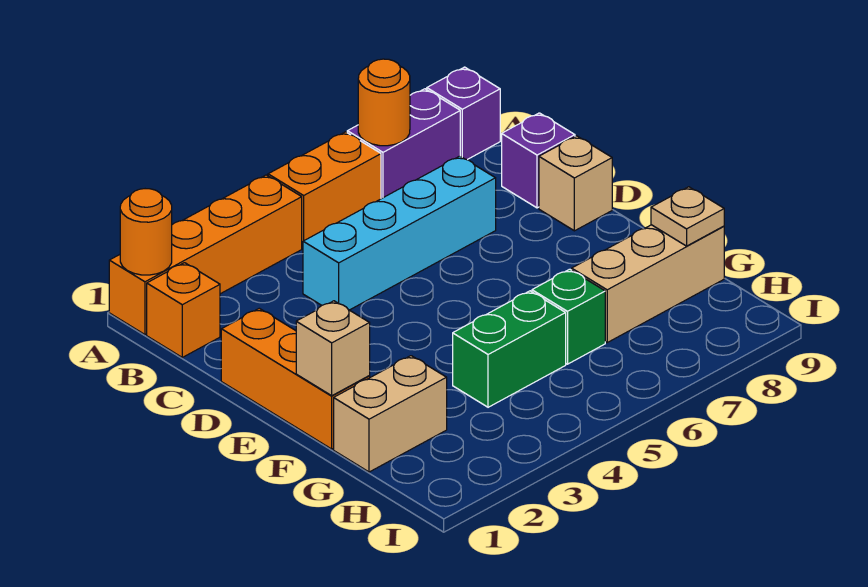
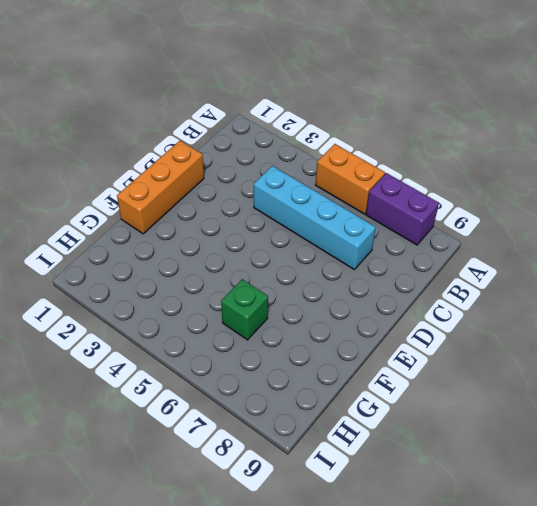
none -> orange 1x4 brick [109,175,302,335]
none -> purple 1x1 brick [427,67,500,160]
none -> orange 1x1 brick [147,263,220,357]

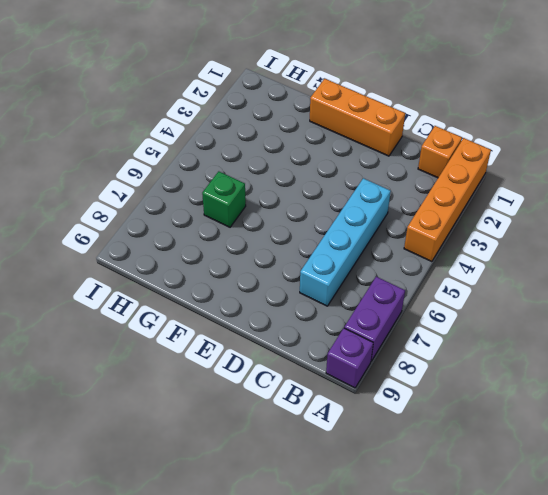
none -> orange 1x2 brick [268,132,381,248]
none -> purple 1x1 brick [502,113,575,208]
none -> tan 1x1 brick [539,136,612,231]

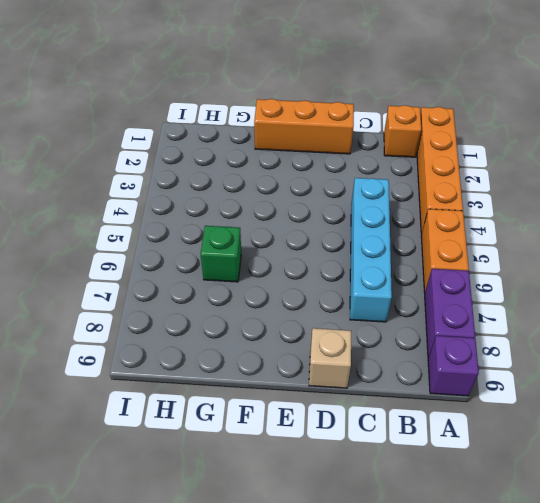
none -> purple 1x1 brick [502,113,575,208]
none -> tan 1x2 brick [334,356,447,472]
none -> green 1x2 brick [453,291,566,407]

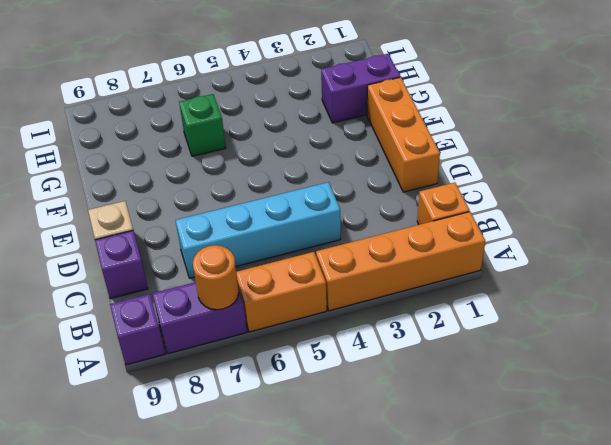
purple 1x2 brick [321,54,400,123] -> tan 1x2 brick [334,356,447,472]
none -> green 1x2 brick [453,291,566,407]
none -> tan 1x3 brick [572,225,724,342]
none -> orange 1x1 round brick [120,189,172,275]

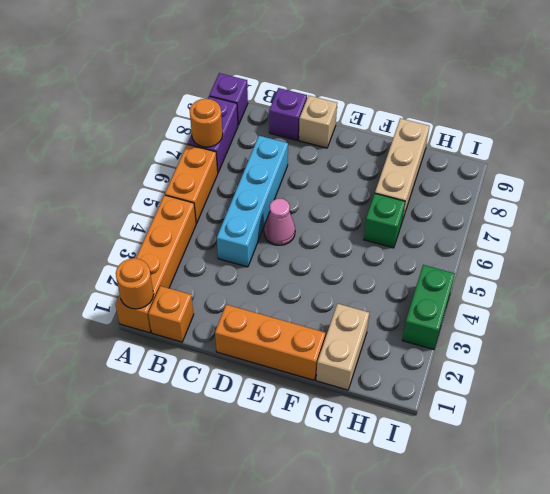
pink 1x1 cone [264,199,295,245] -> none
green 1x2 brick [402,265,455,350] -> green 1x2 brick moved to [453,291,566,407]
none -> tan 1x1 brick [296,301,370,396]
none -> tan 1x1 plate [651,187,724,246]

